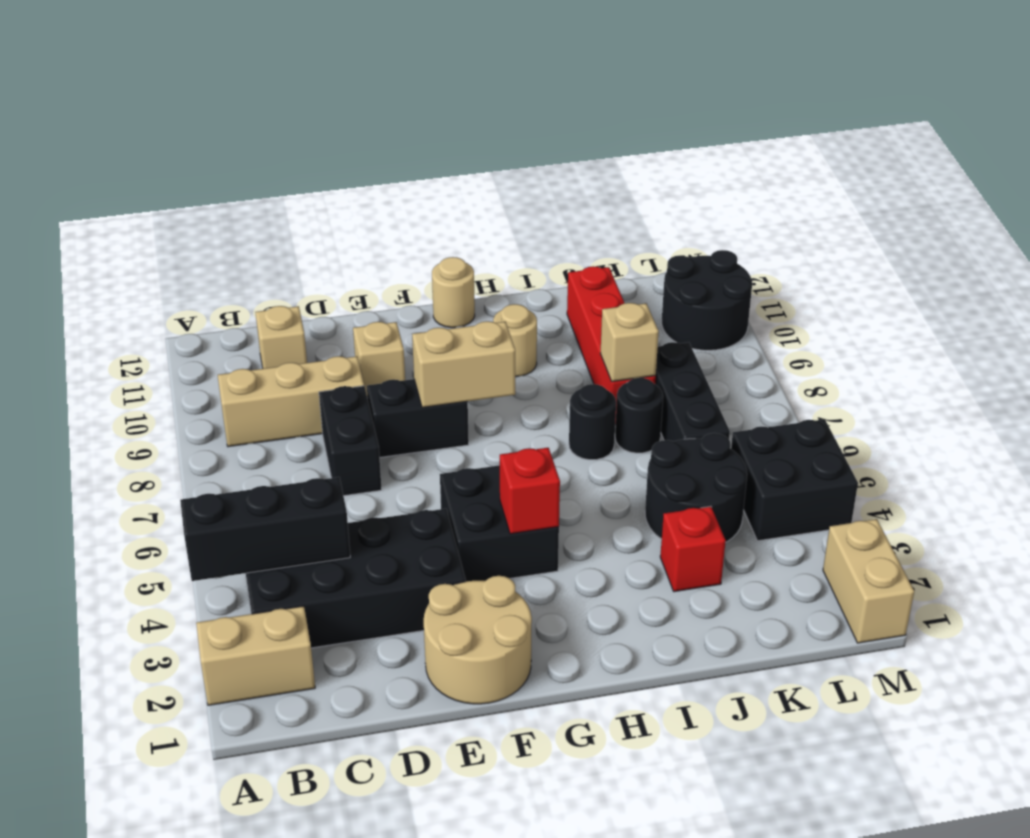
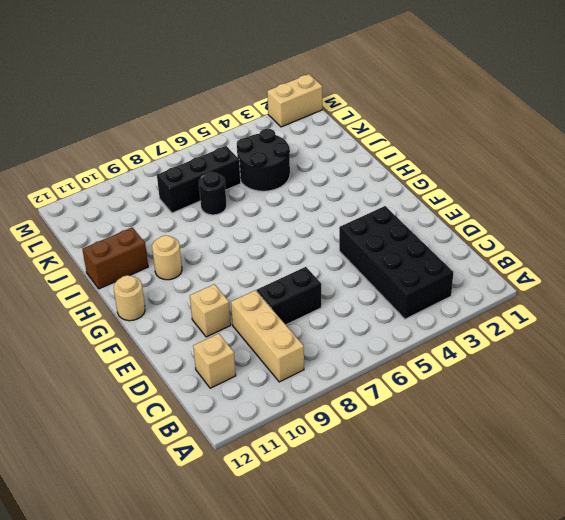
brown 1x2 brick [82,227,148,289] -> none
none -> tan 1x2 brick [196,606,315,705]
none -> tan 2x2 round brick [424,576,532,704]
none -> black 1x2 brick [367,379,469,457]

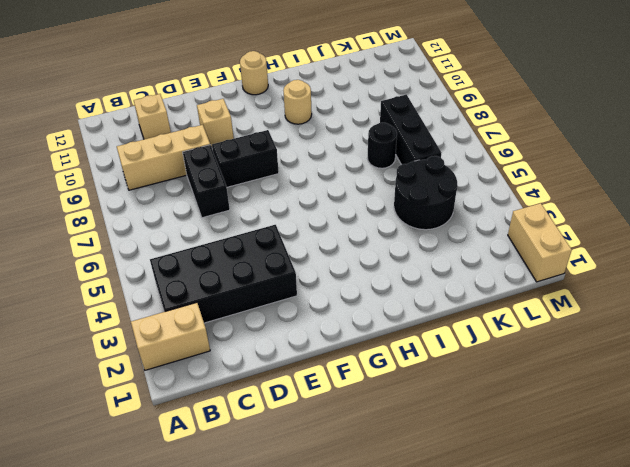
none -> tan 2x2 round brick [424,576,532,704]
none -> black 2x2 brick [440,465,559,581]
none -> black 1x1 round brick [569,384,616,460]

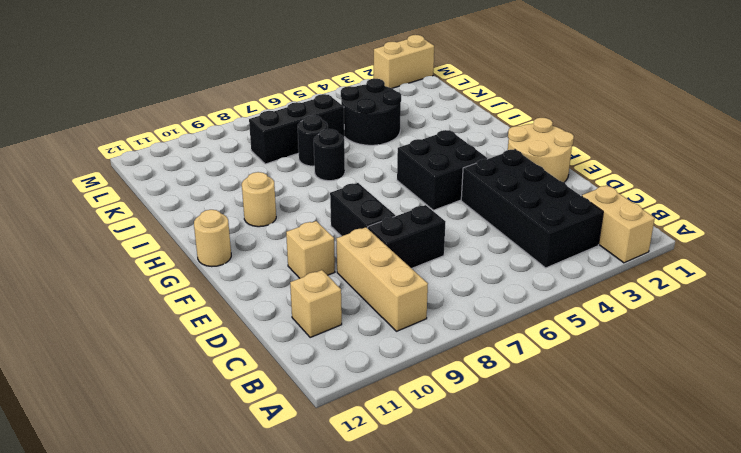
none -> red 1x1 brick [660,506,726,592]
none -> red 1x4 brick [567,266,656,424]
none -> black 2x2 brick [731,419,858,541]

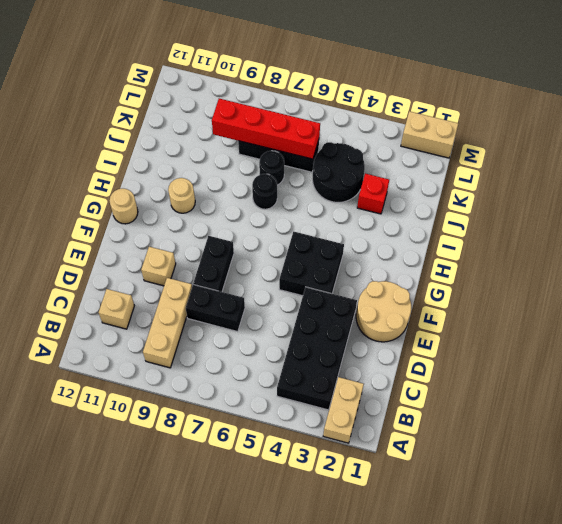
red 1x4 brick [212,99,320,159] -> red 1x4 brick moved to [567,266,656,424]
none -> black 2x2 brick [731,419,858,541]
none -> black 2x2 round brick [662,250,752,350]
none -> black 1x3 brick [180,477,350,581]

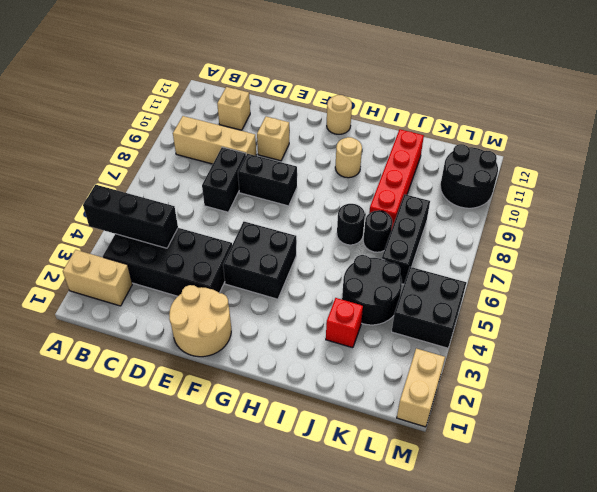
none -> tan 1x2 brick [412,321,515,407]
none -> red 1x1 brick [500,448,560,534]
none -> tan 1x1 brick [600,303,659,382]

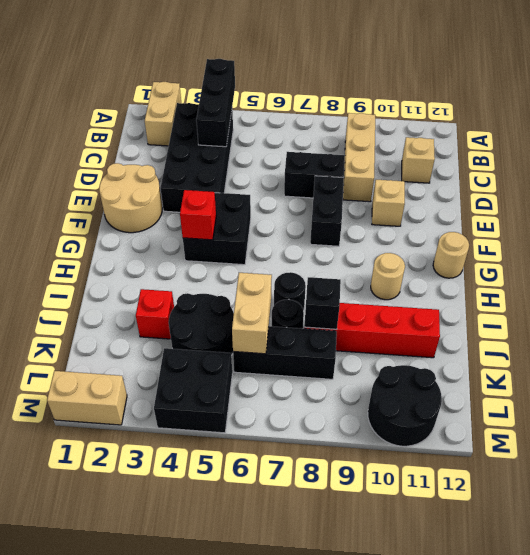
tan 1x2 brick [232,273,272,354] -> tan 1x2 brick moved to [412,321,515,407]
black 1x1 brick [304,277,341,329] -> tan 1x1 brick [600,303,659,382]

